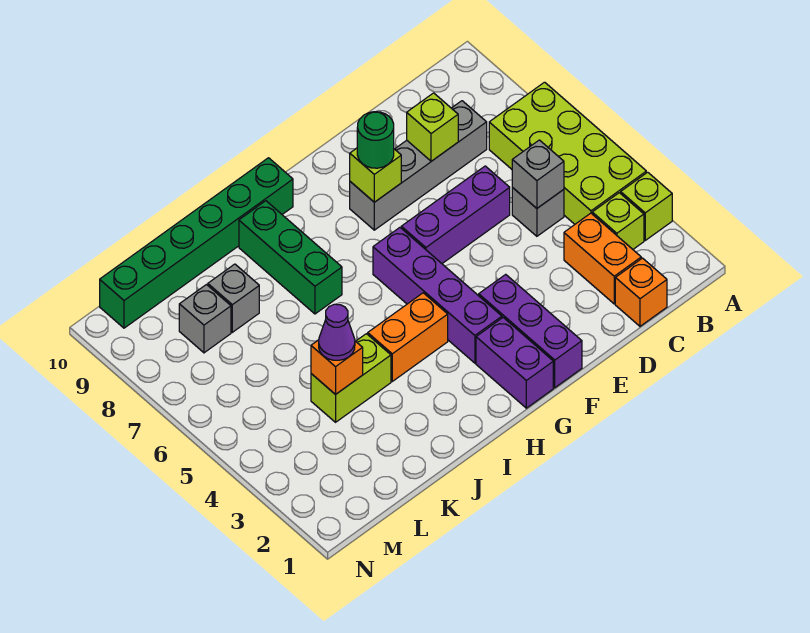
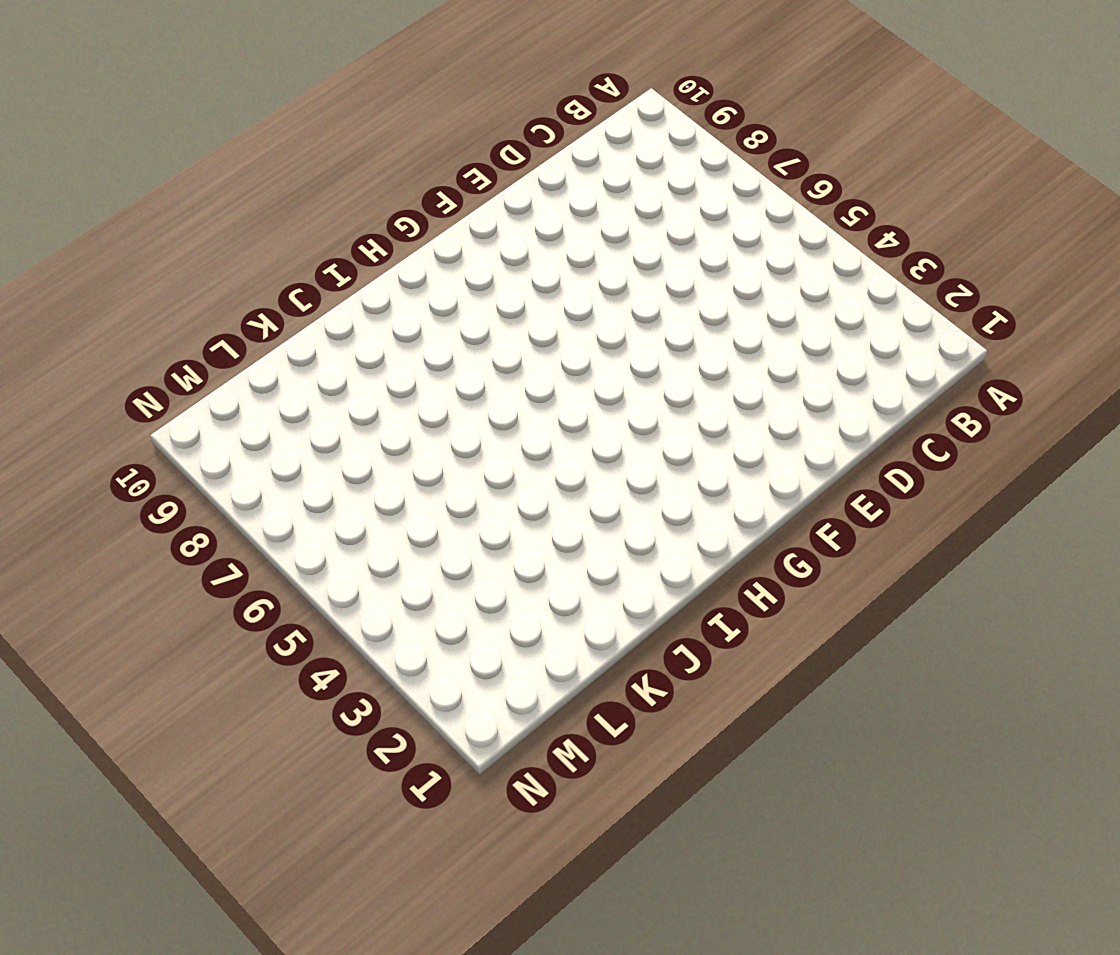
none -> lime 1x1 brick [621,172,672,240]
none -> lime 2x4 brick [489,82,646,224]
none -> lime 1x1 brick [592,193,644,249]

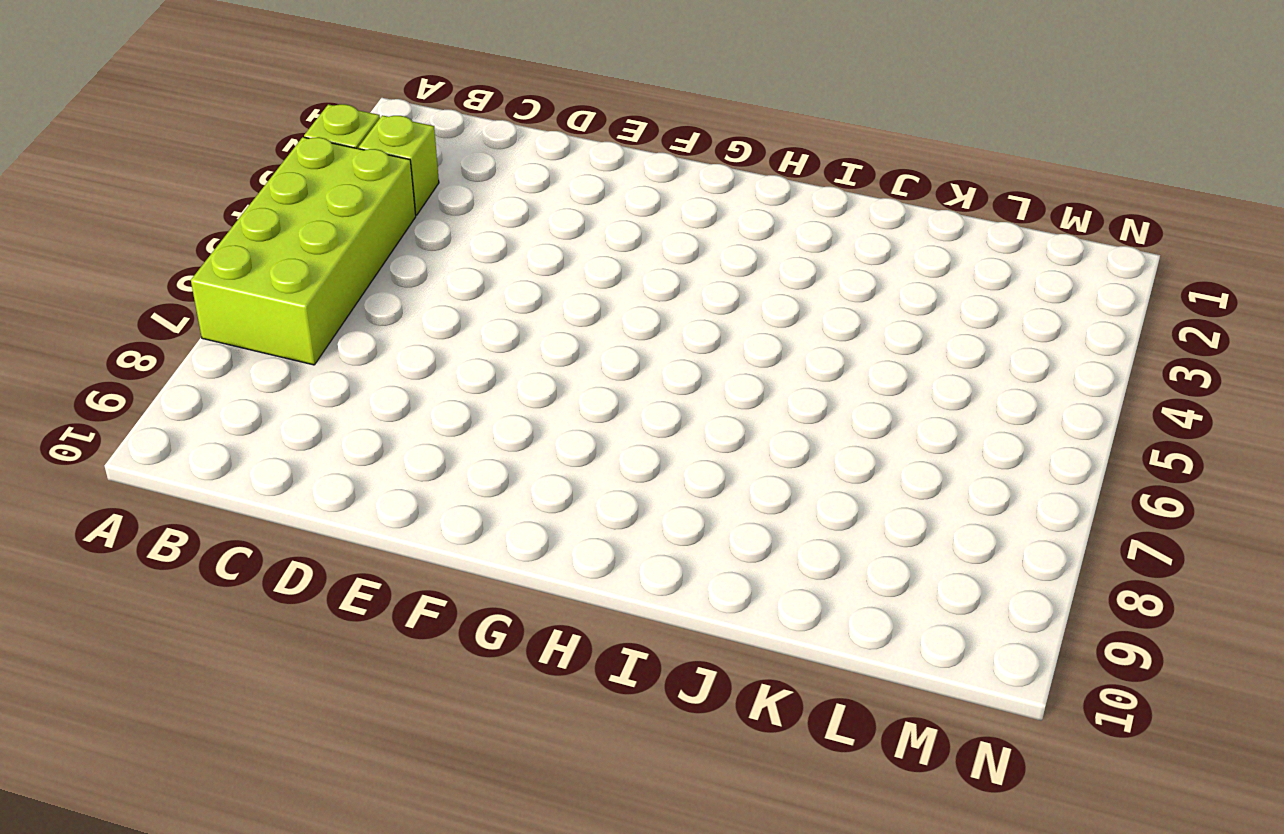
none -> orange 1x1 brick [615,258,667,326]
none -> orange 1x2 brick [564,213,641,304]
none -> grey 1x1 brick [512,188,564,236]

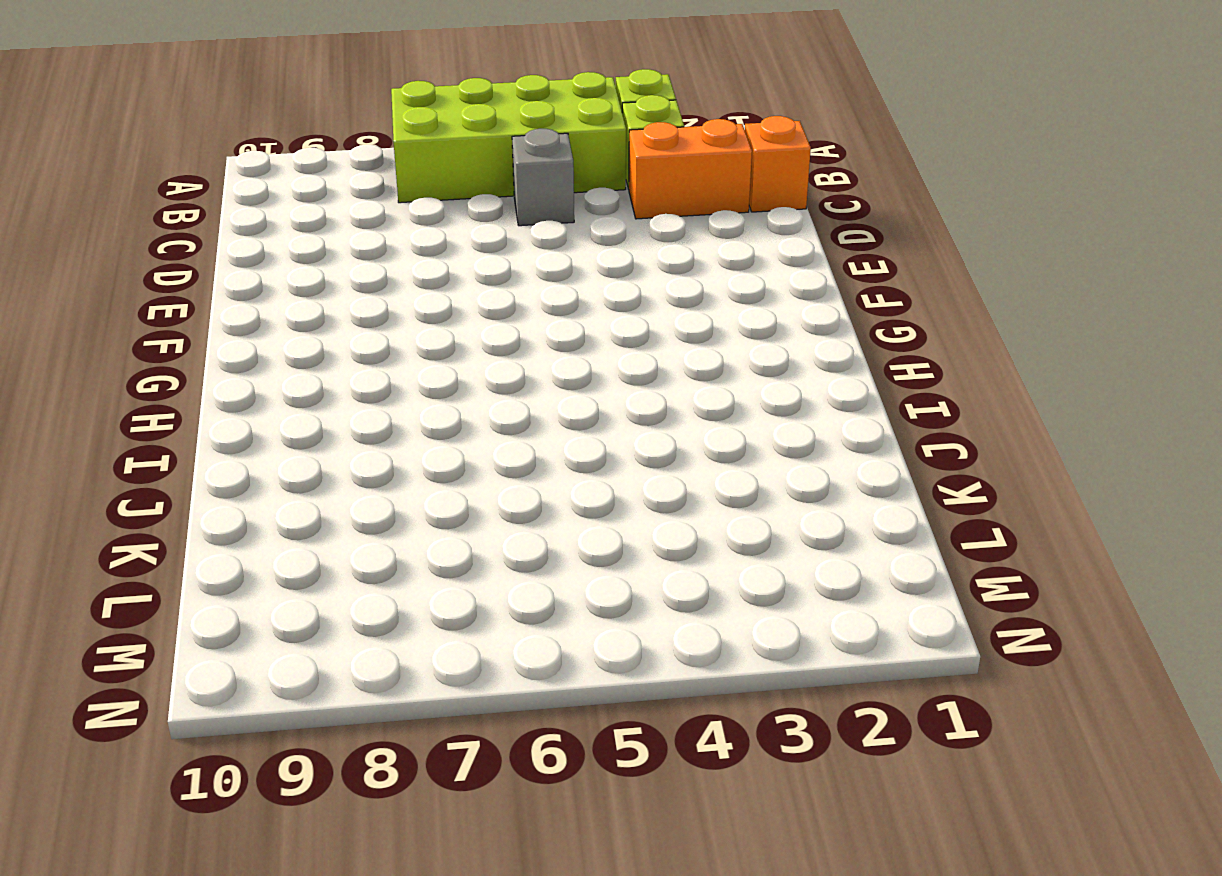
none -> grey 1x4 brick [350,101,487,230]
none -> purple 1x3 brick [401,166,510,264]
none -> purple 1x3 brick [479,274,582,388]

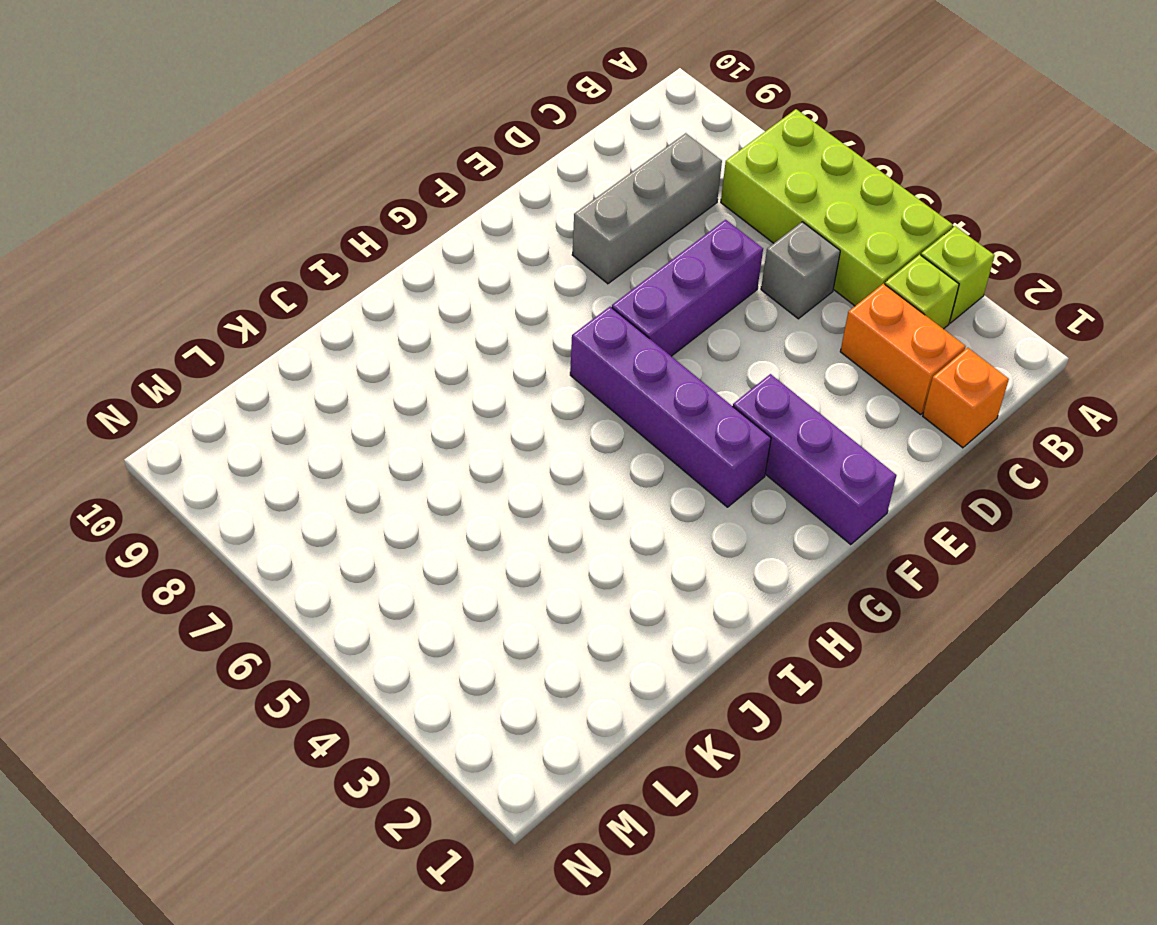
grey 1x3 brick [572,133,722,284] -> grey 1x4 brick [350,101,487,230]
none -> purple 1x2 brick [476,318,553,408]
none -> orange 1x2 brick [368,293,448,381]
none -> green 1x6 brick [100,158,293,328]

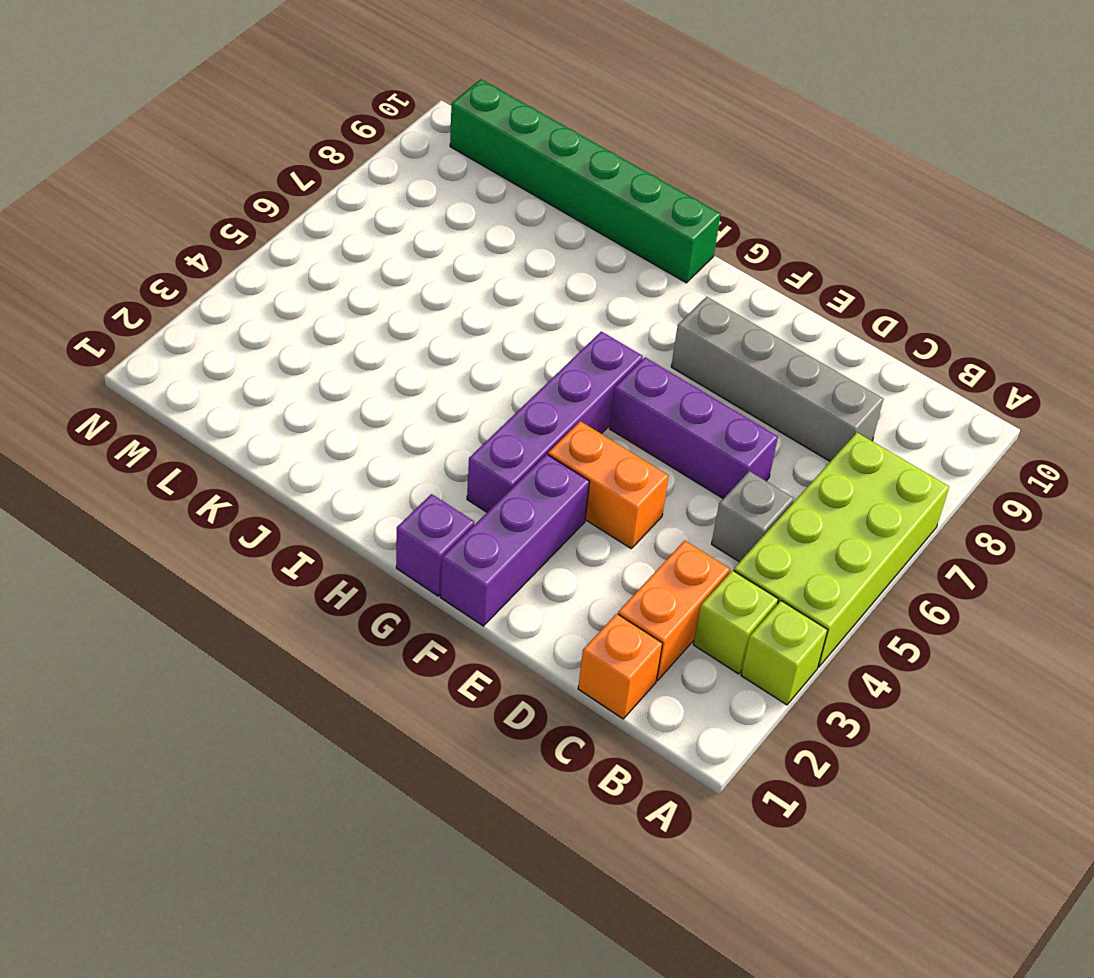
orange 1x2 brick [548,421,668,548] -> orange 1x2 brick moved to [368,293,448,381]
purple 1x1 brick [396,494,474,596] -> purple 1x2 brick [476,318,553,408]
none -> green 1x3 brick [239,201,342,314]
none -> lime 1x2 brick [311,334,391,422]
none -> grey 1x1 brick [208,264,259,332]

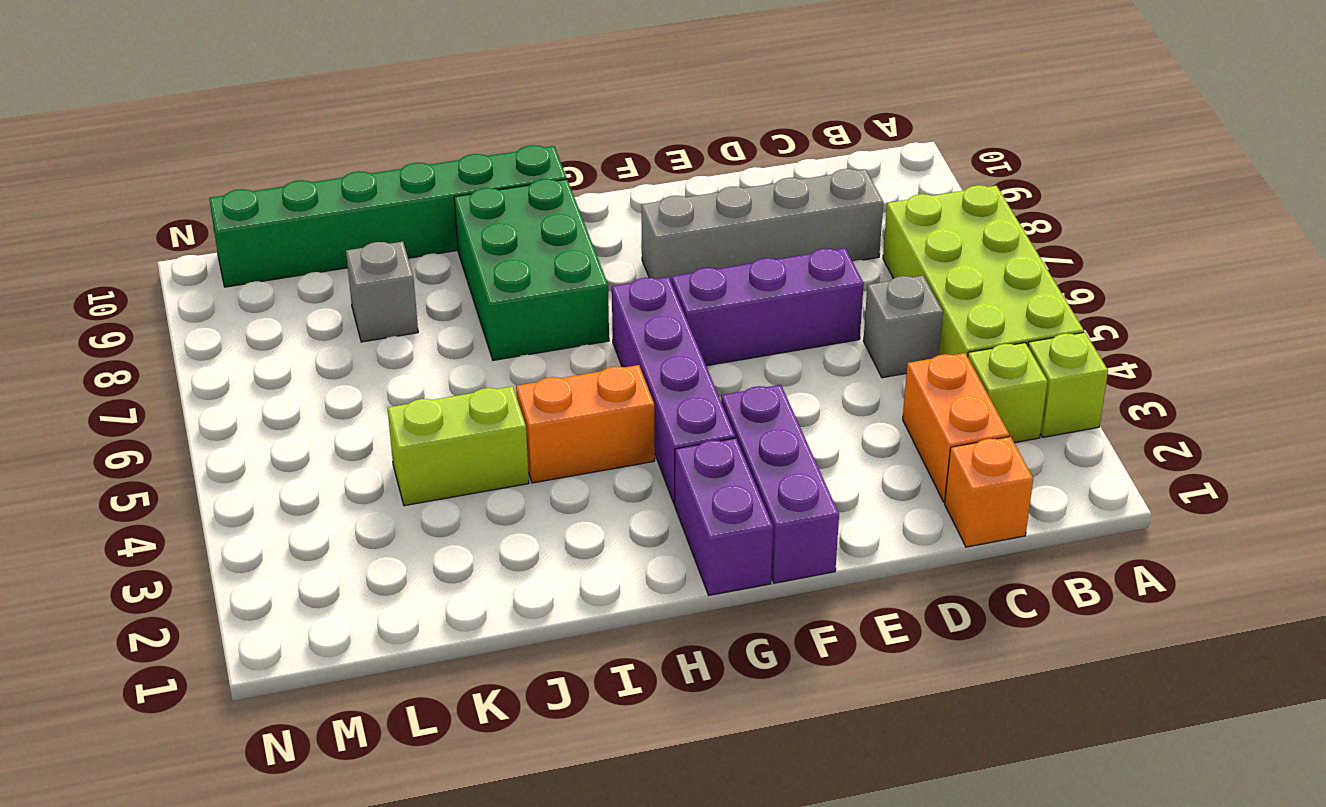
green 2x3 brick [454,179,609,360] -> green 1x3 brick [239,201,342,314]
none -> grey 1x1 brick [179,285,231,353]
none -> grey 1x1 brick [512,140,564,208]
none -> lime 1x1 brick [407,93,458,161]

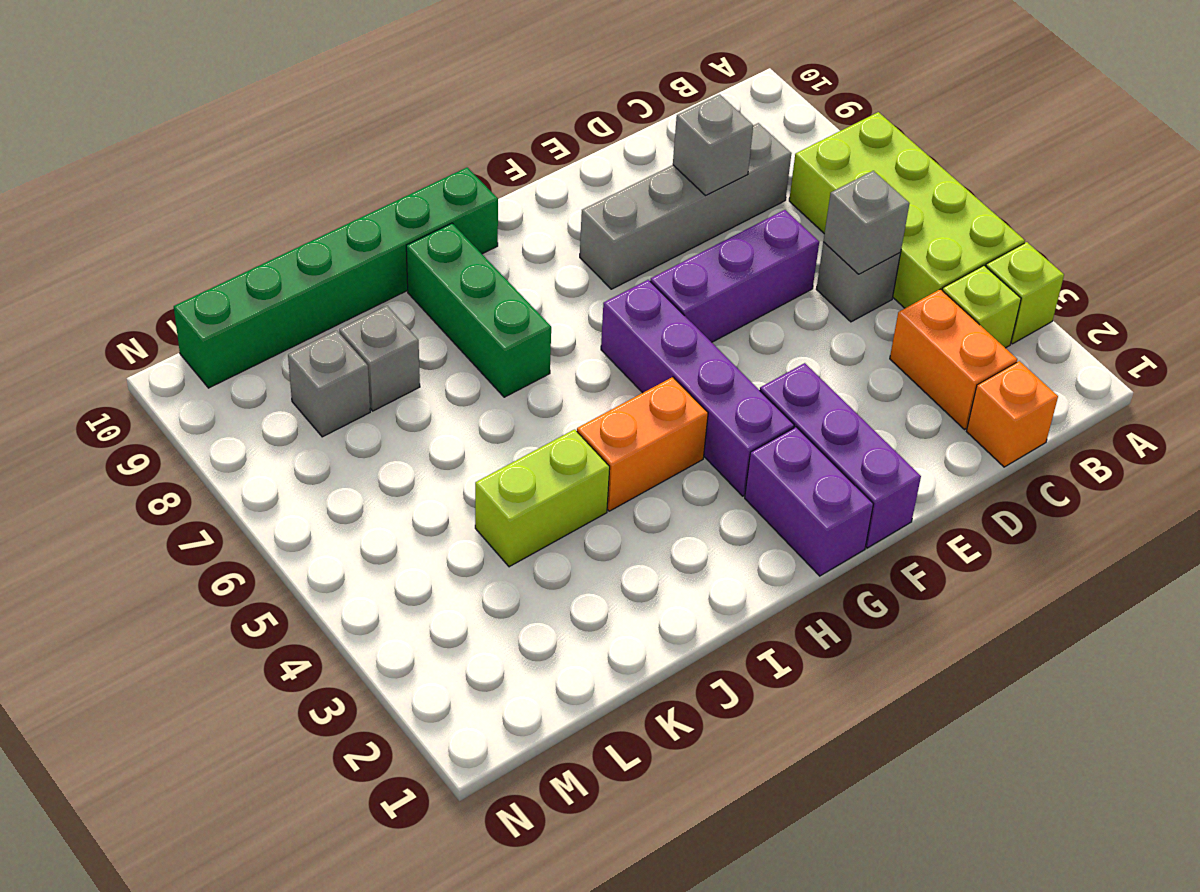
grey 1x1 brick [673,94,753,195] -> lime 1x1 brick [407,93,458,161]
none -> lime 1x1 brick [350,148,401,202]
none -> orange 1x1 brick [311,340,363,395]
none -> green 1x1 round brick [357,112,394,168]

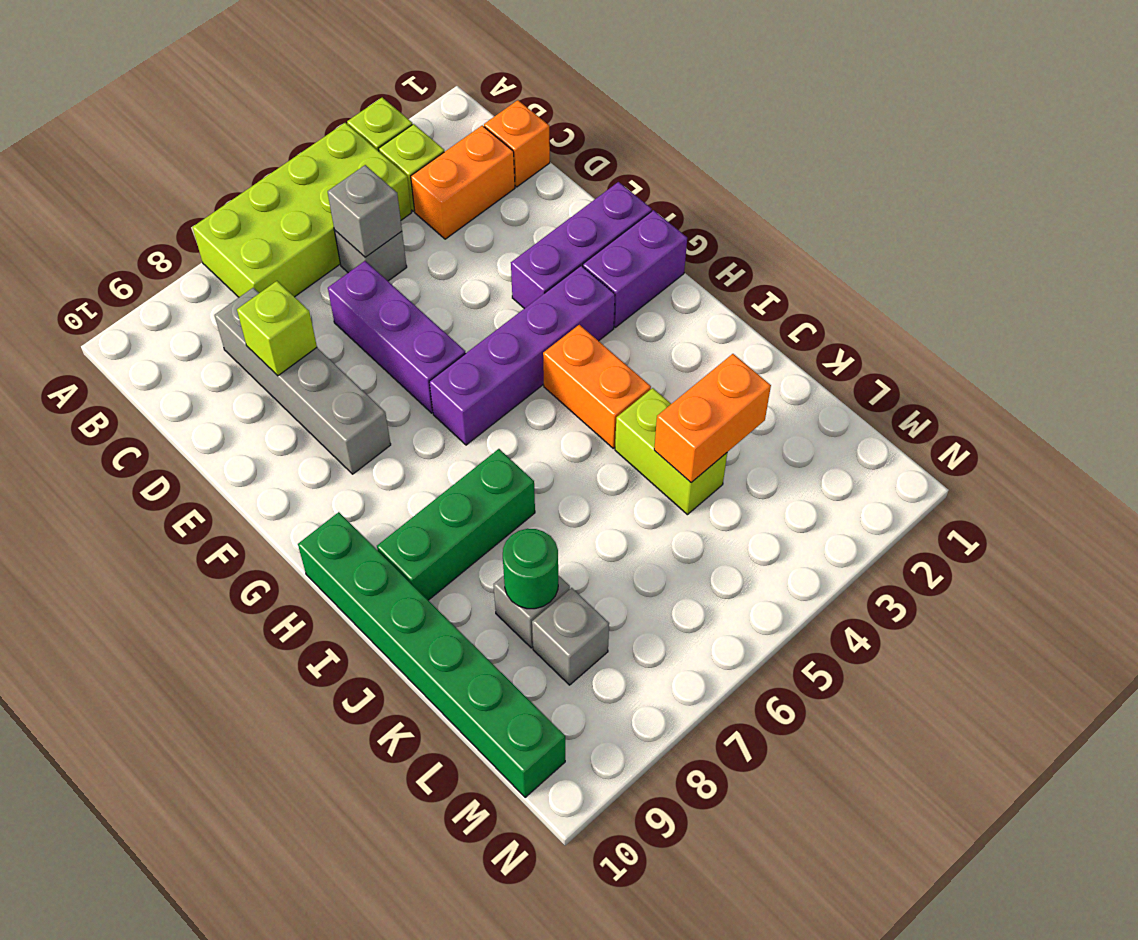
orange 1x2 brick [654,354,771,482] -> orange 1x1 brick [311,340,363,395]
green 1x1 round brick [503,529,558,609] -> green 1x1 round brick moved to [357,112,394,168]
none -> lime 1x1 brick [350,148,401,202]
none -> purple 1x1 cone [319,304,355,360]

